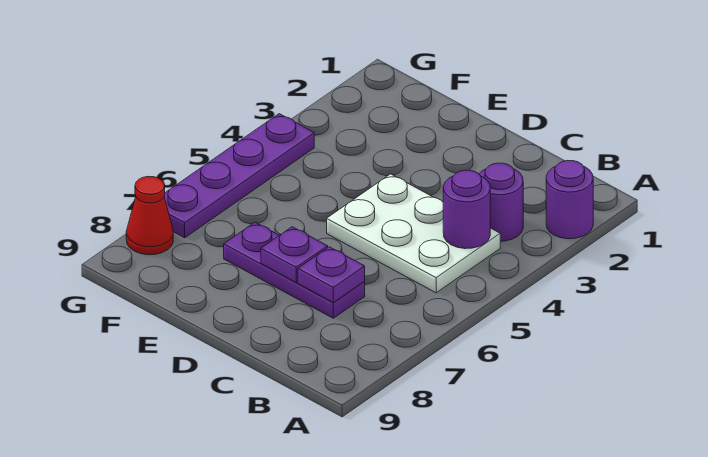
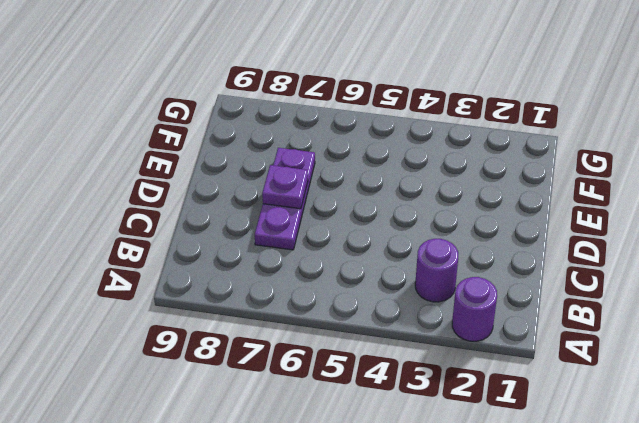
none -> white 2x3 plate [327,174,500,293]
none -> purple 1x4 plate [164,114,314,238]

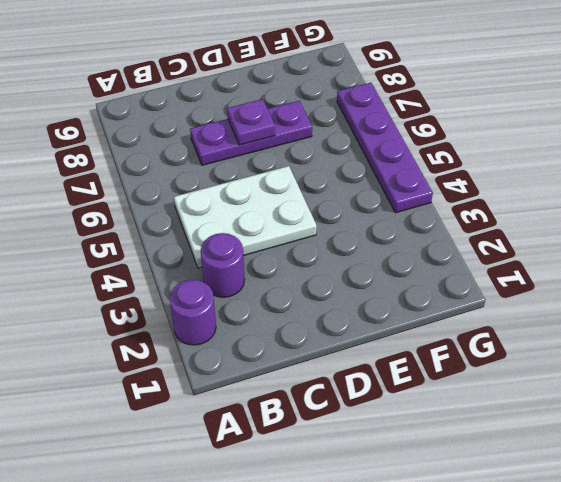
none -> red 1x1 cone [126,177,173,255]
none -> purple 1x1 round brick [443,170,490,249]

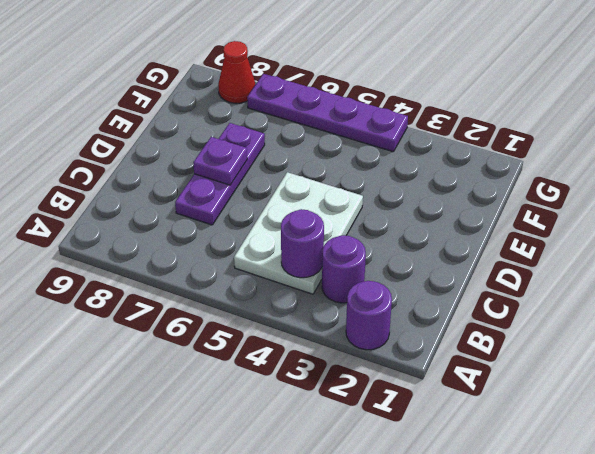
none -> purple 1x1 plate [298,247,365,303]

